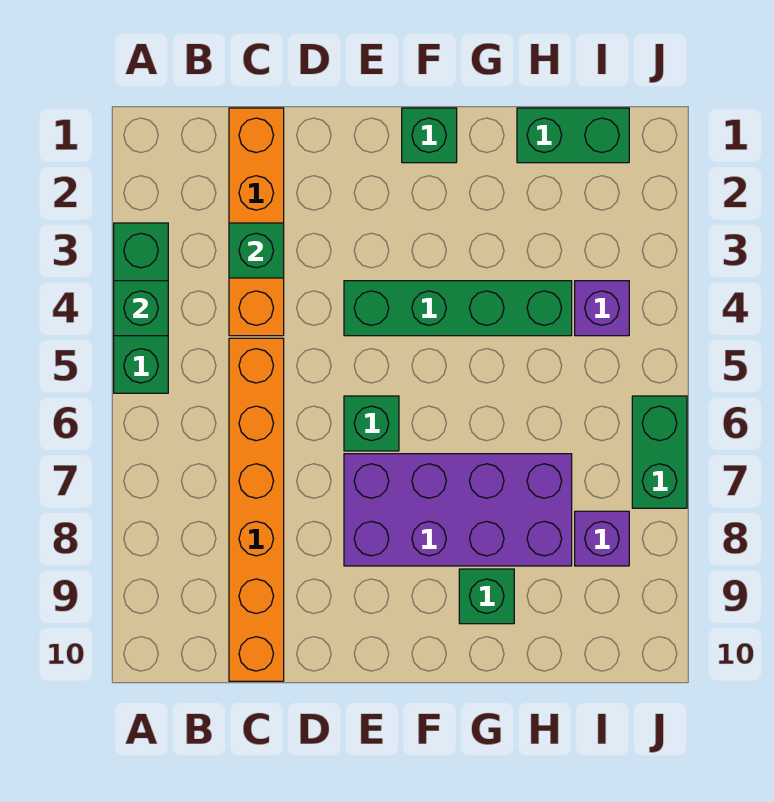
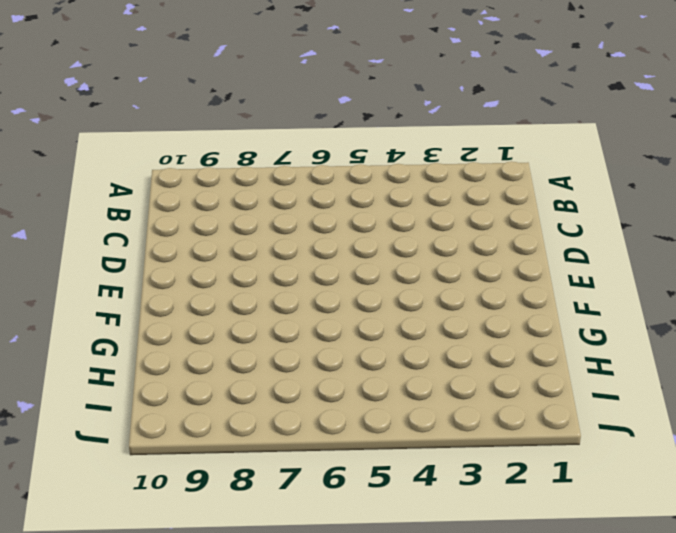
none -> green 1x3 brick [114,223,168,393]
none -> orange 1x4 brick [229,108,284,336]
none -> orange 1x6 brick [229,338,284,681]

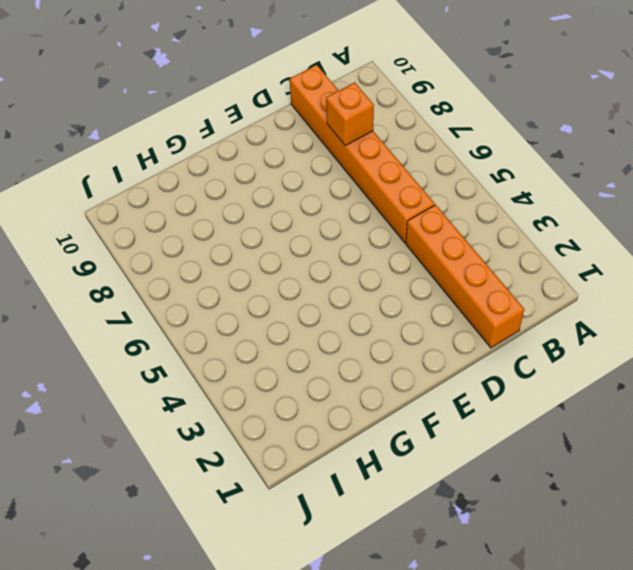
orange 1x1 brick [326,82,374,146] -> none
none -> green 1x3 brick [114,223,168,393]
none -> green 1x4 brick [344,281,572,336]
none -> green 1x1 brick [344,396,399,451]

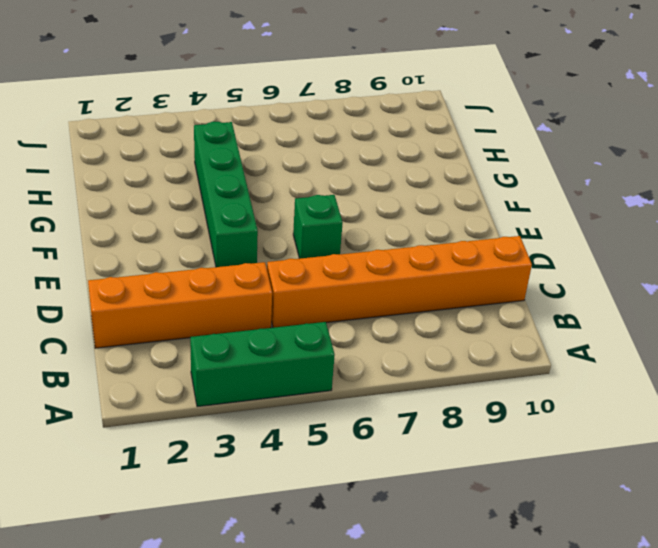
none -> purple 2x4 brick [344,454,572,566]
none -> green 1x1 brick [402,108,457,163]
none -> green 1x1 brick [459,569,514,624]

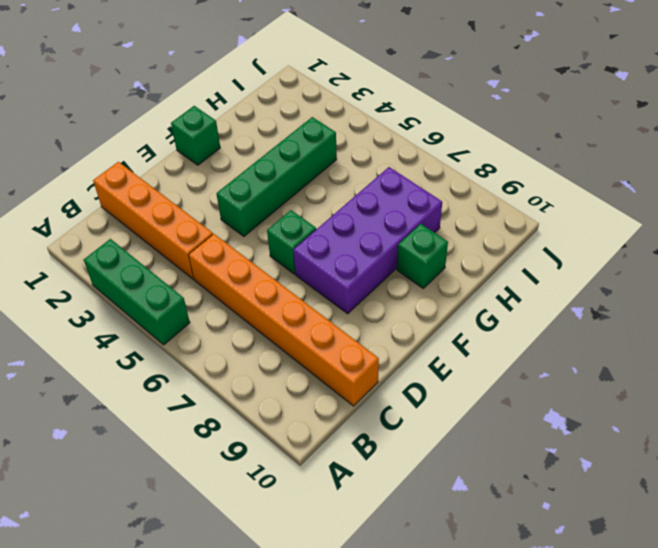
none -> green 1x2 brick [517,108,629,163]
none -> purple 1x1 brick [575,281,629,336]
none -> purple 1x1 brick [575,511,629,566]

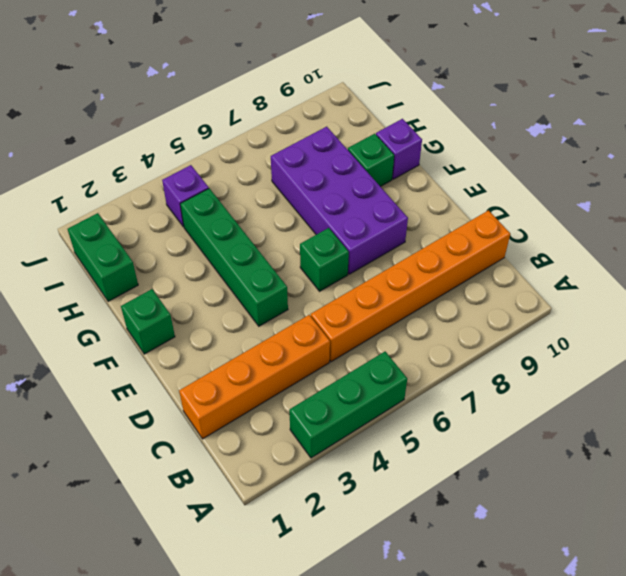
purple 1x1 brick [376,119,422,179] -> purple 1x1 brick moved to [575,511,629,566]
none -> green 1x2 brick [632,396,687,508]
none -> green 1x1 brick [114,281,168,336]
none -> green 1x1 brick [229,223,284,278]

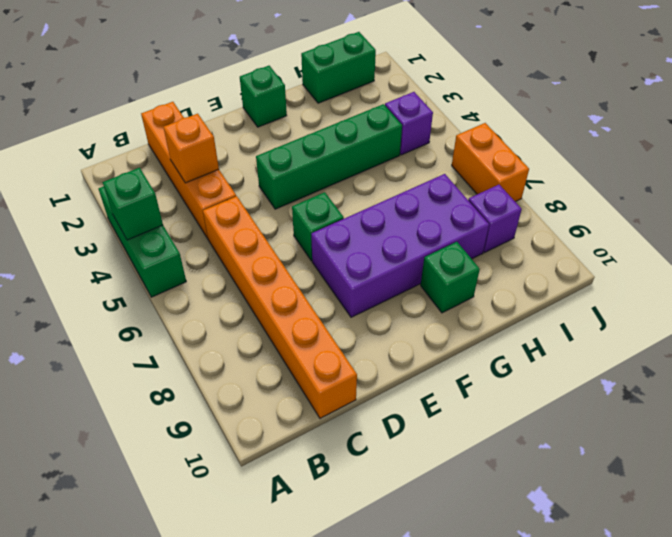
orange 1x1 brick [163,114,219,183] -> green 1x1 brick [229,223,284,278]
orange 1x2 brick [452,123,529,202] -> green 1x2 brick [632,396,687,508]

